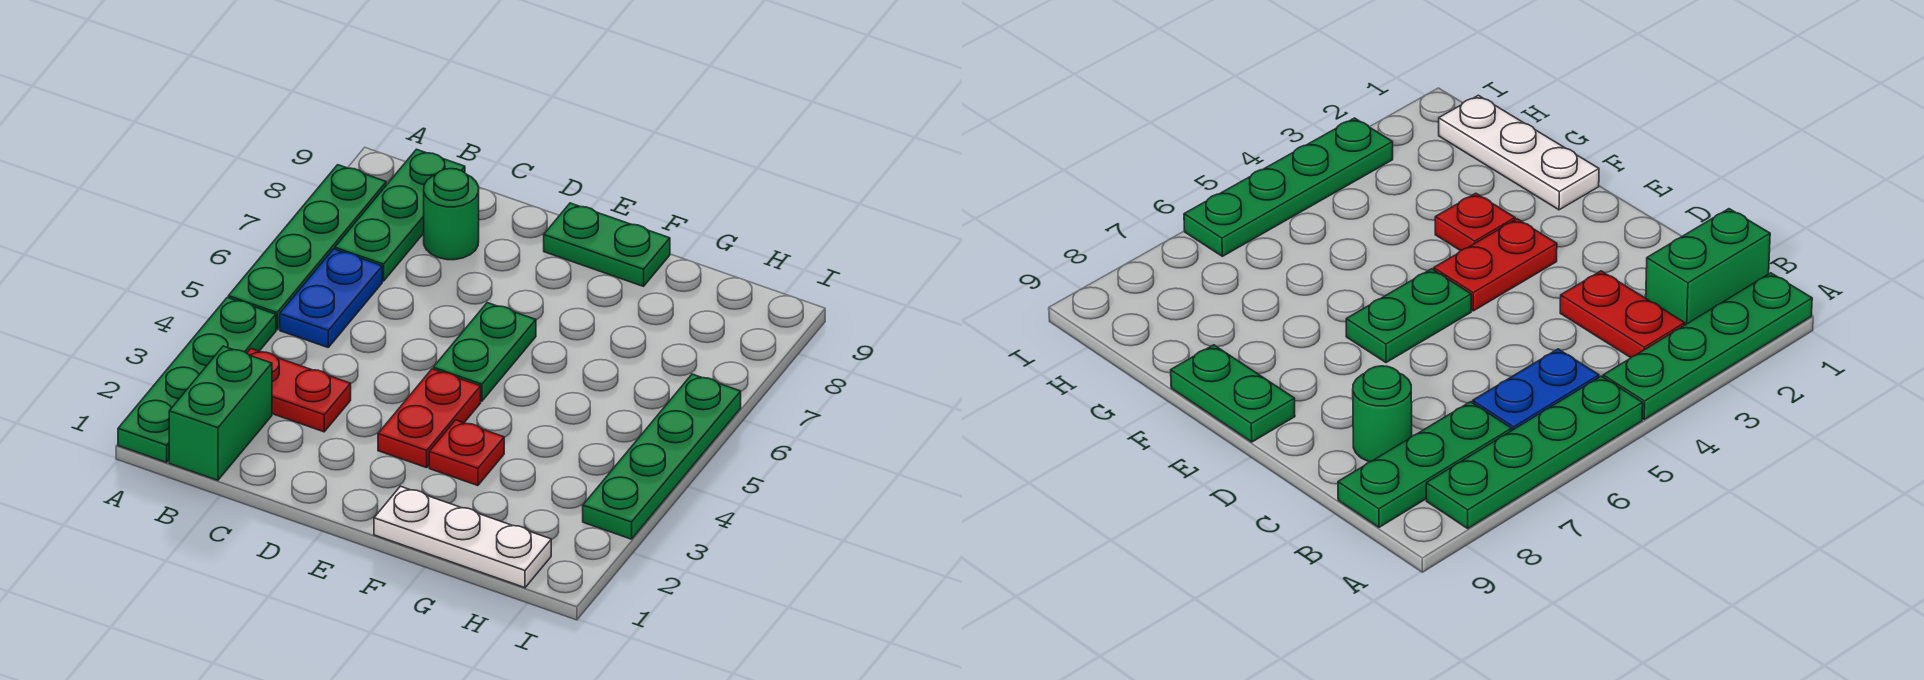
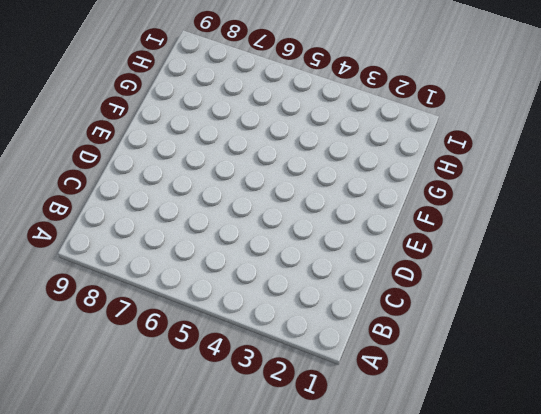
none -> green 1x4 plate [118,297,276,462]
none -> green 1x4 plate [228,165,386,330]
none -> green 1x2 brick [169,346,272,480]

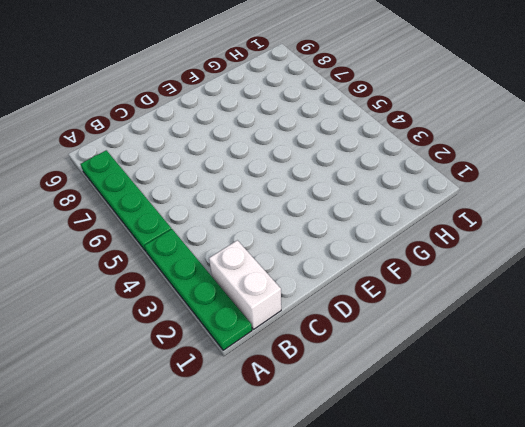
white 1x2 brick [209,240,281,329] -> green 1x2 brick [169,346,272,480]
none -> red 1x2 plate [247,349,351,432]
none -> blue 1x2 plate [280,249,382,347]
none -> green 1x3 plate [335,149,465,281]

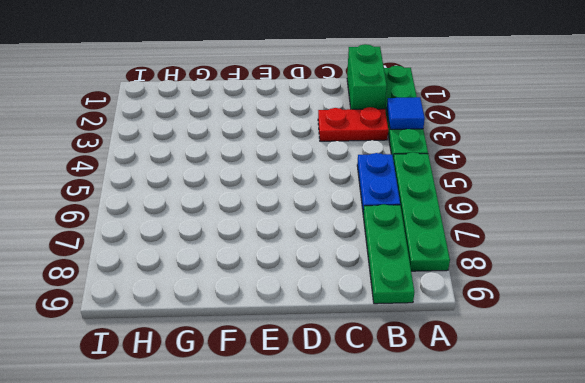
blue 1x1 tile [387,97,425,129] -> none
none -> green 1x1 round brick [424,169,479,260]
none -> red 1x2 plate [378,369,481,468]
none -> green 1x2 plate [433,303,536,401]

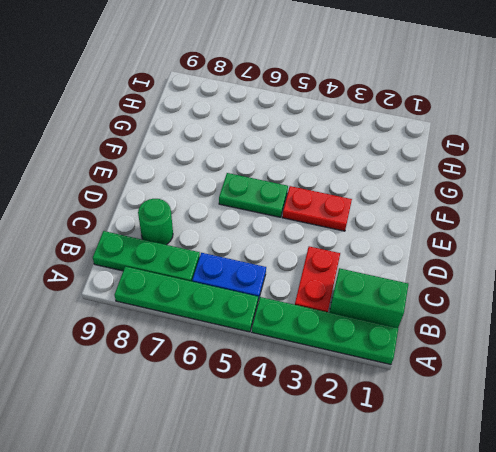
none -> green 1x2 plate [544,203,670,286]
none -> white 1x3 plate [374,486,551,588]
none -> red 1x1 plate [429,420,504,486]

